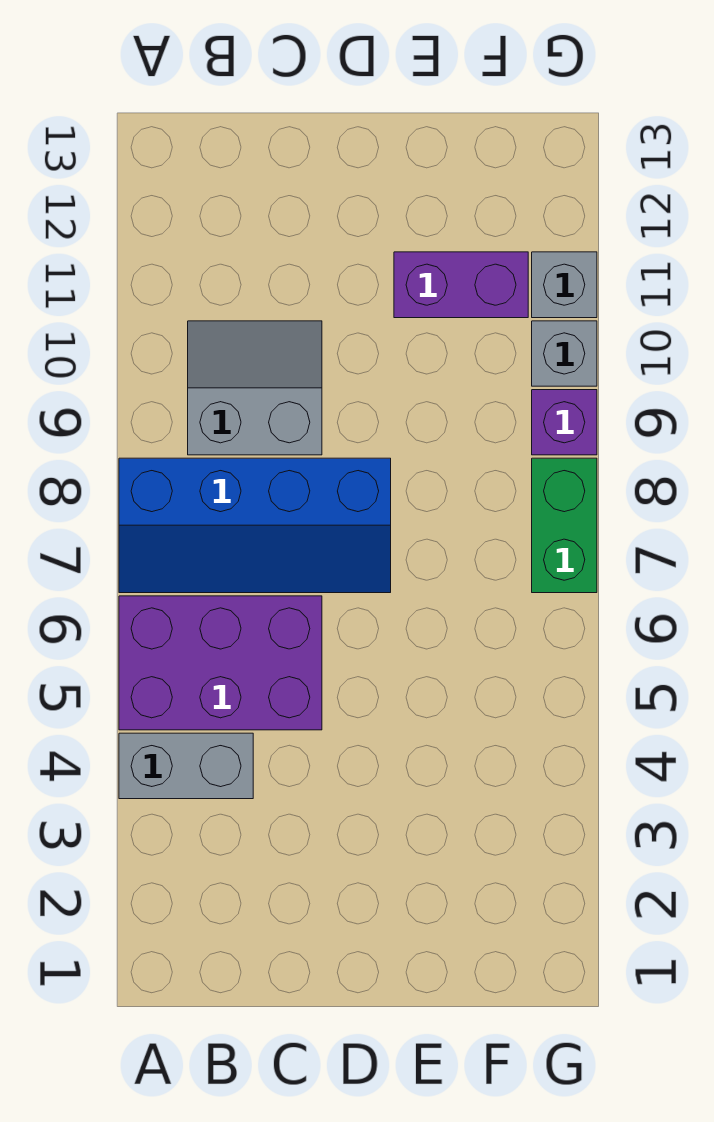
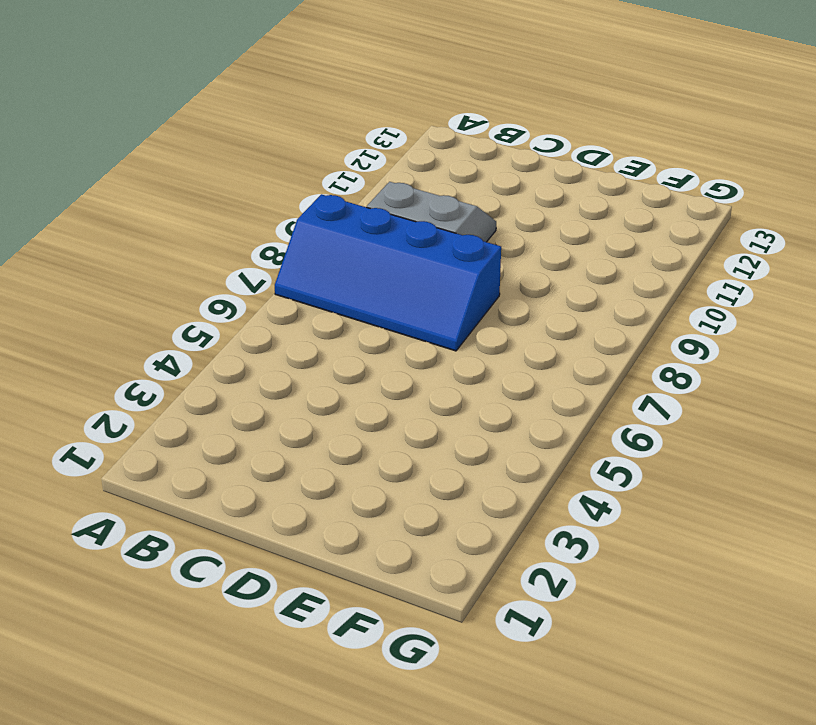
none -> grey 1x2 brick [119,733,253,799]
none -> purple 2x3 brick [119,596,322,730]

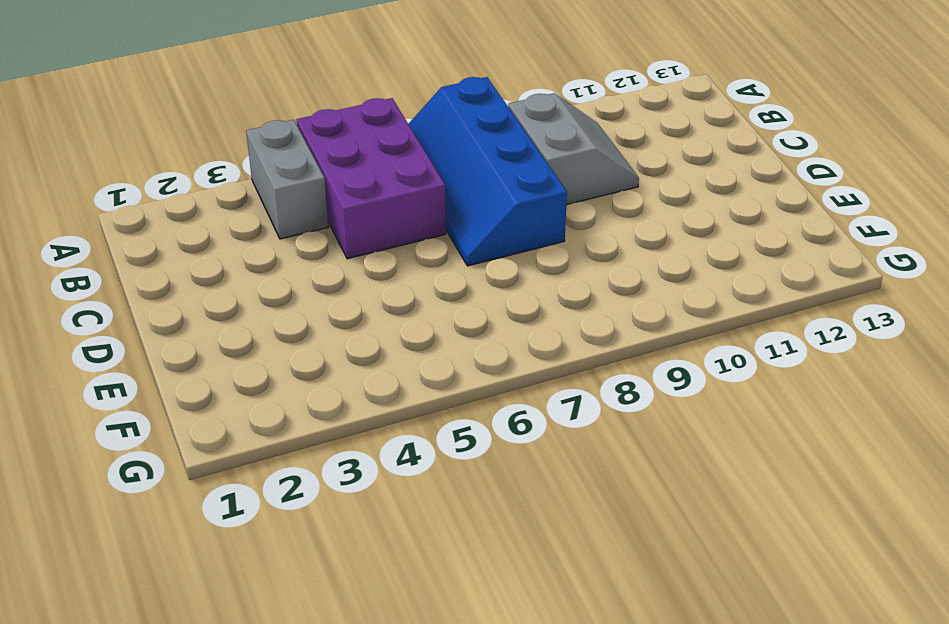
none -> purple 1x2 brick [394,252,528,318]
none -> green 1x2 brick [532,458,597,593]

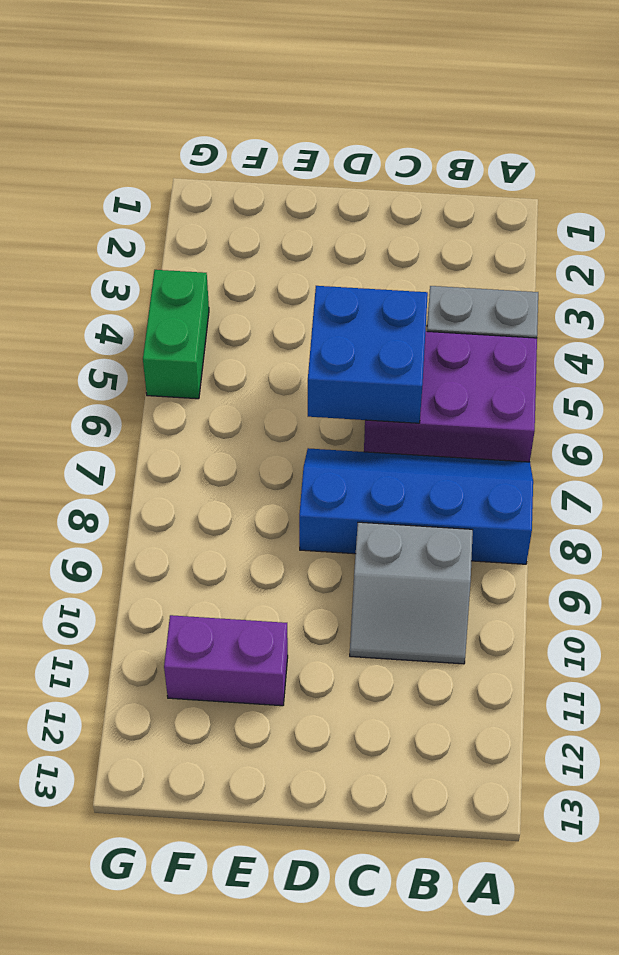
blue 2x2 brick [308,286,428,423] -> none
green 1x2 brick [143,270,209,399] -> green 1x2 brick moved to [532,458,597,593]
none -> purple 1x1 brick [532,390,597,455]
none -> grey 1x1 brick [532,321,597,386]

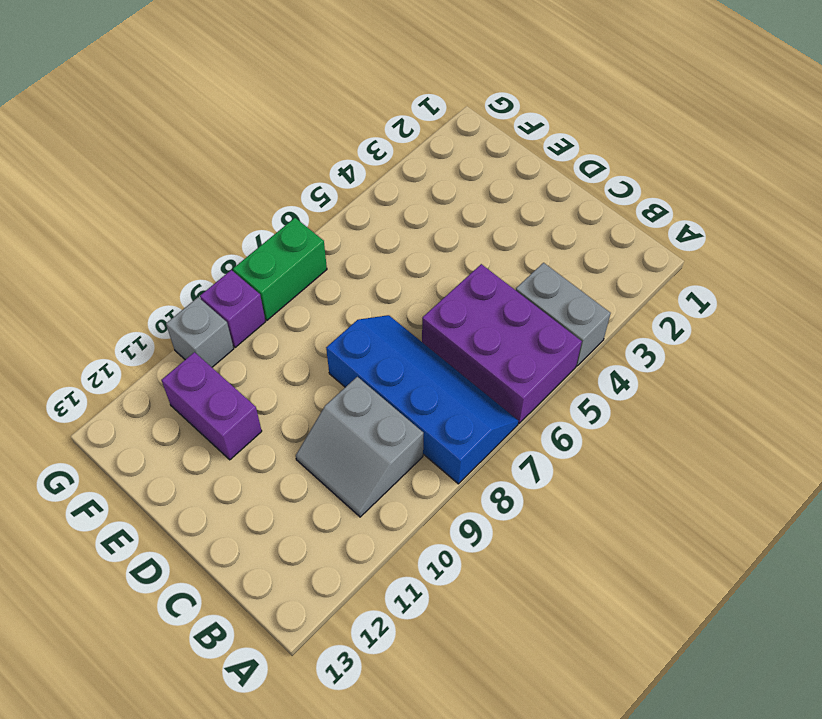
none -> grey 1x1 brick [532,252,597,318]

